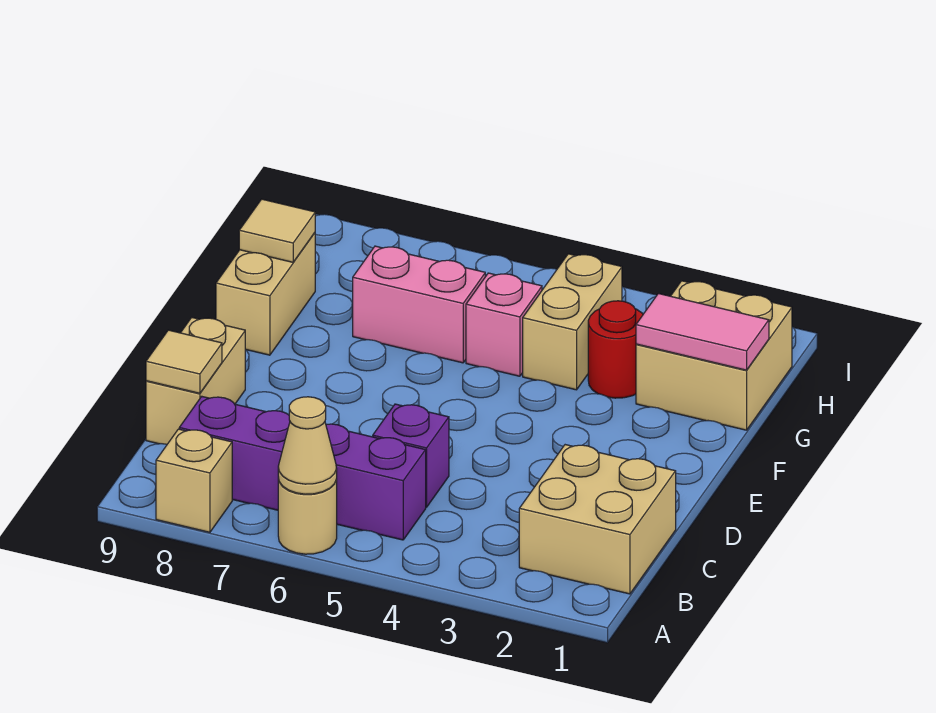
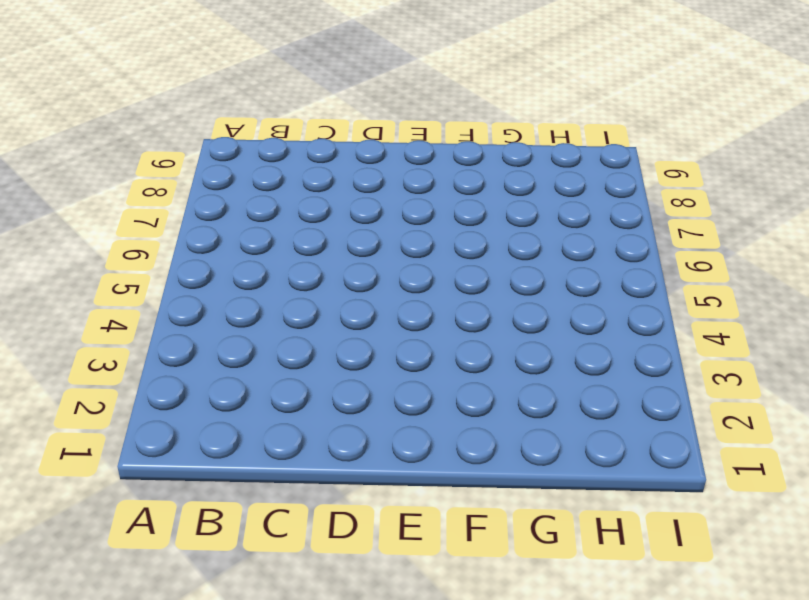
none -> tan 1x1 round brick [278,478,337,554]
none -> tan 1x1 brick [156,429,232,532]
none -> tan 2x2 brick [519,445,676,594]

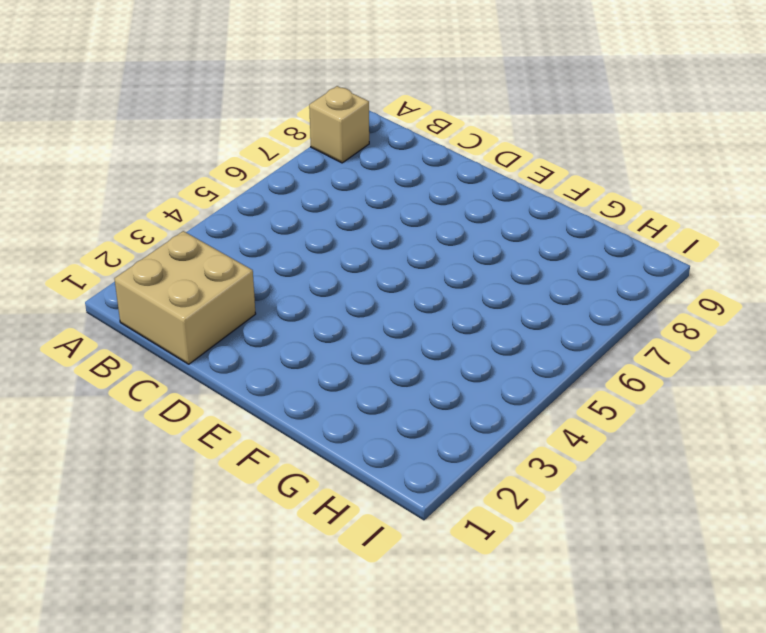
none -> tan 1x1 round brick [278,478,337,554]
none -> purple 1x4 brick [179,397,426,540]
none -> purple 1x1 brick [373,404,449,507]

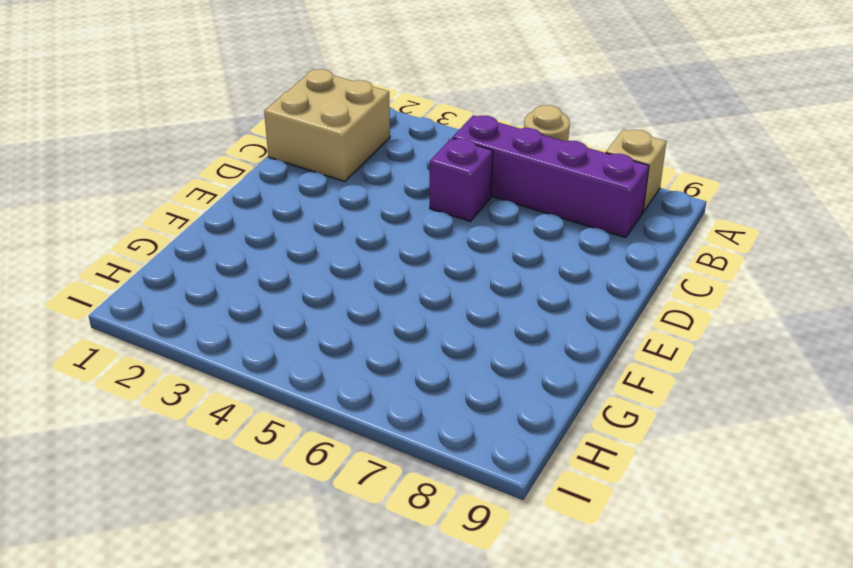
none -> tan 1x2 brick [146,318,245,444]
none -> tan 1x2 brick [216,233,315,355]
none -> tan 2x2 brick [636,281,792,430]

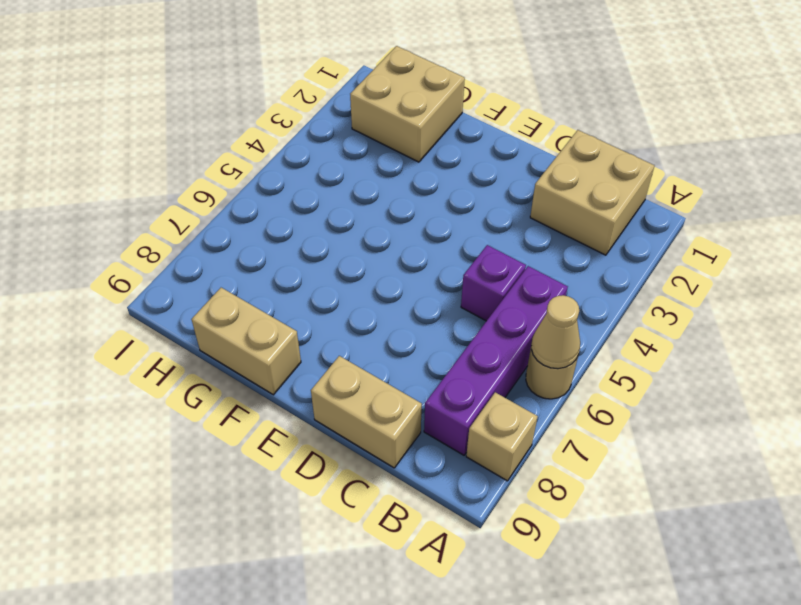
none -> red 1x1 round brick [588,301,643,398]
none -> tan 1x2 brick [523,254,622,390]
none -> pink 1x1 brick [466,273,542,376]

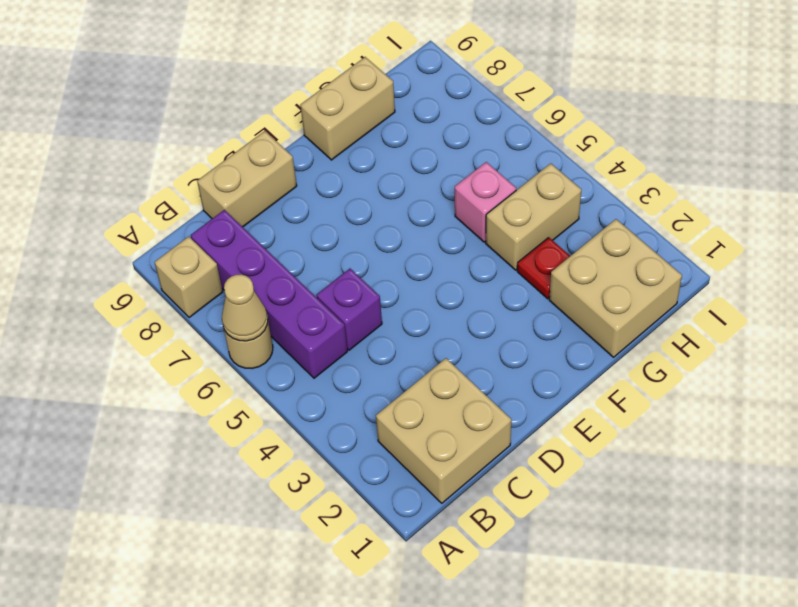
red 1x1 plate [517,238,570,299] -> red 1x1 round brick [588,301,643,398]
none -> pink 1x2 brick [353,246,485,363]
none -> tan 1x1 tile [146,330,222,393]
none -> pink 1x2 tile [636,294,769,370]

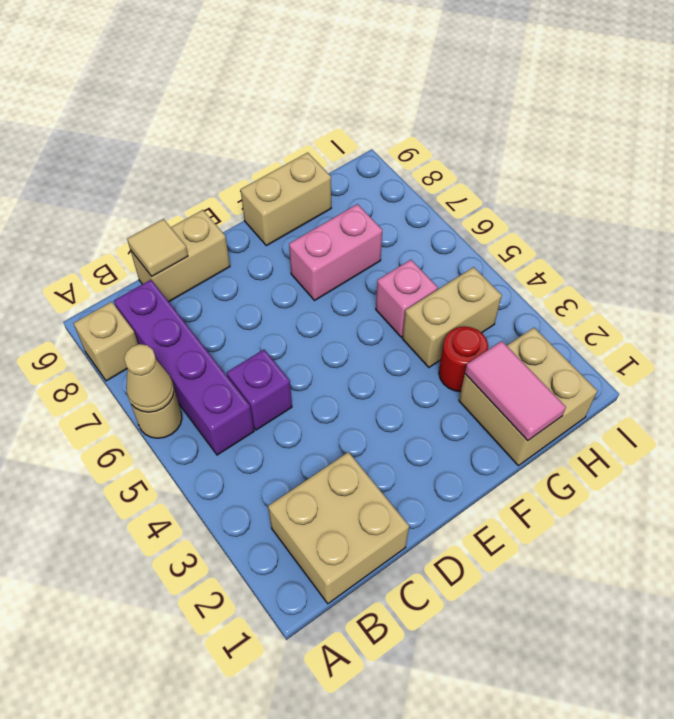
pink 1x2 brick [289,204,382,300] -> pink 1x2 brick turned to [353,246,485,363]
none -> tan 1x1 tile [239,199,315,262]

